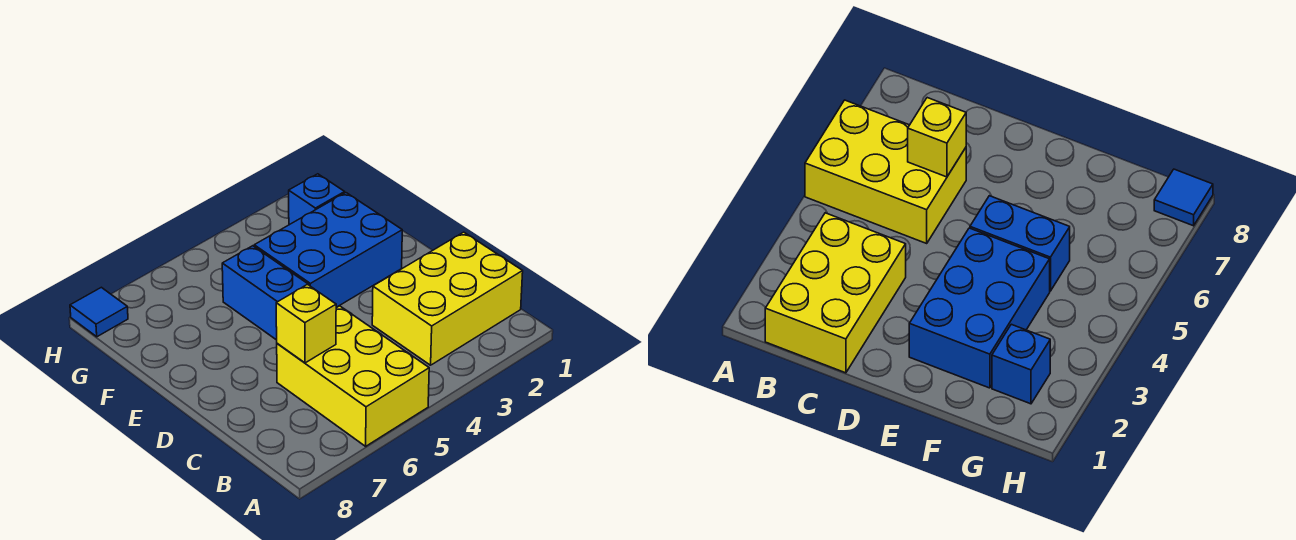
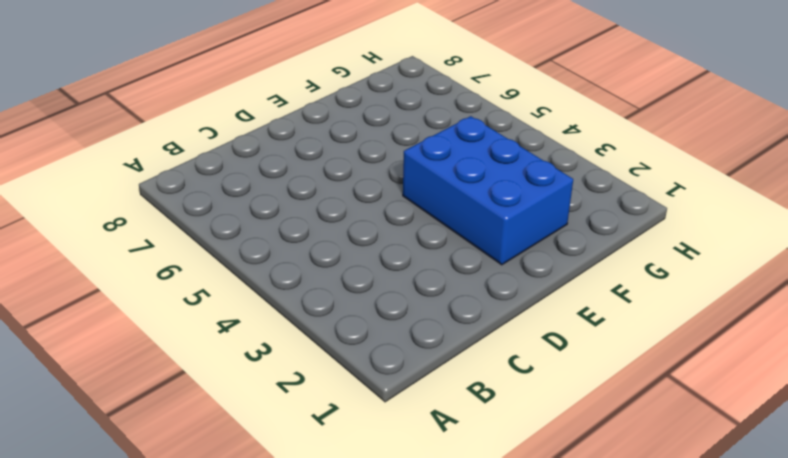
none -> yellow 2x3 brick [277,306,429,446]
none -> yellow 2x3 brick [372,232,523,365]

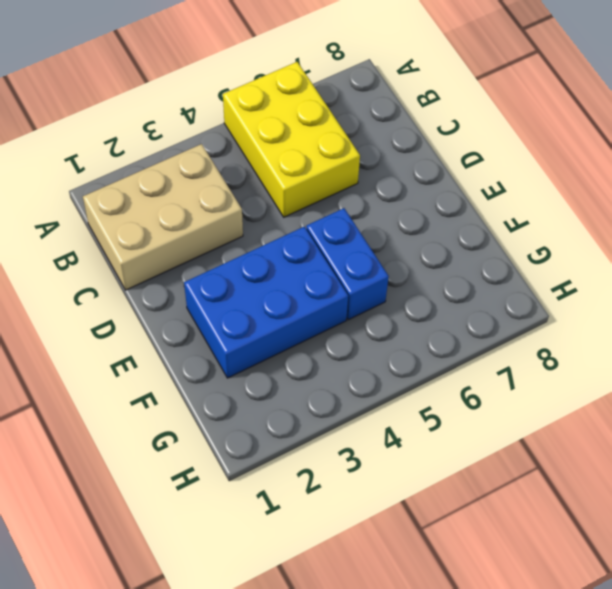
tan 2x3 brick [83,144,243,290] -> yellow 2x3 brick [372,232,523,365]
none -> blue 1x1 brick [289,174,345,225]
none -> blue 1x1 tile [70,287,128,337]

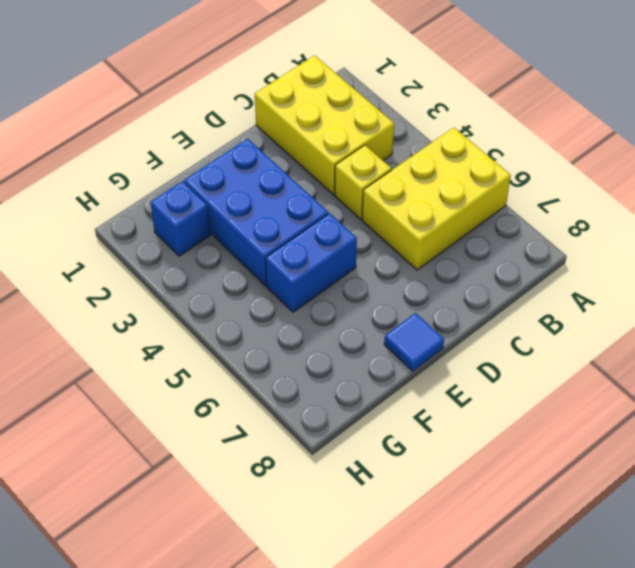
yellow 1x1 brick [335,145,392,219] -> yellow 1x1 brick moved to [276,285,336,363]
blue 1x1 tile [384,313,444,371] -> blue 1x1 tile moved to [70,287,128,337]

